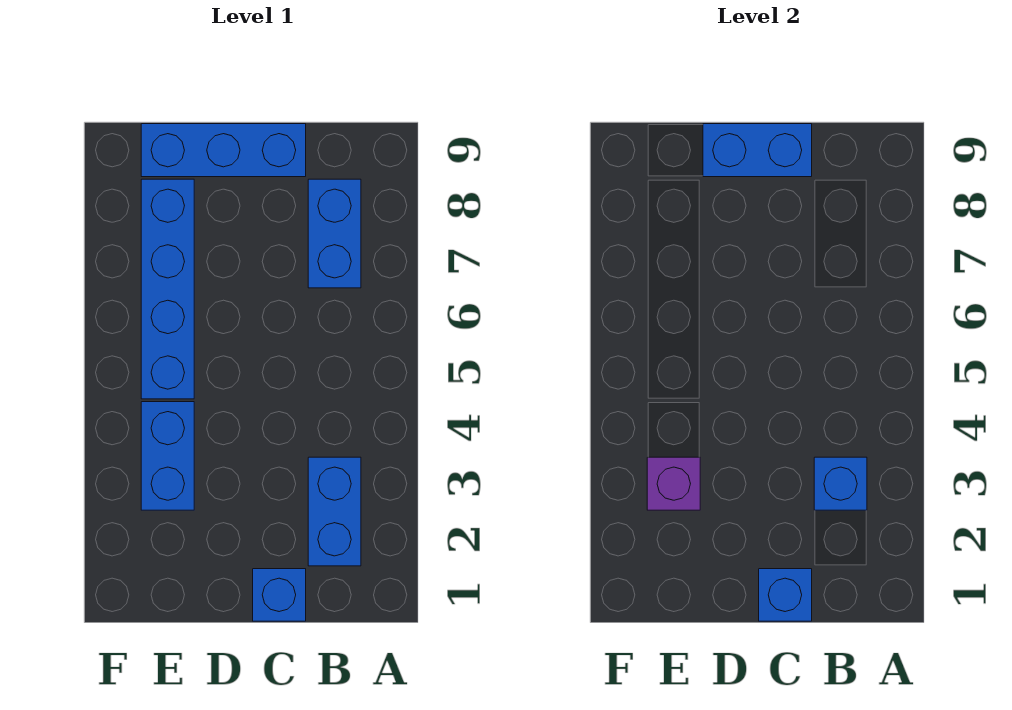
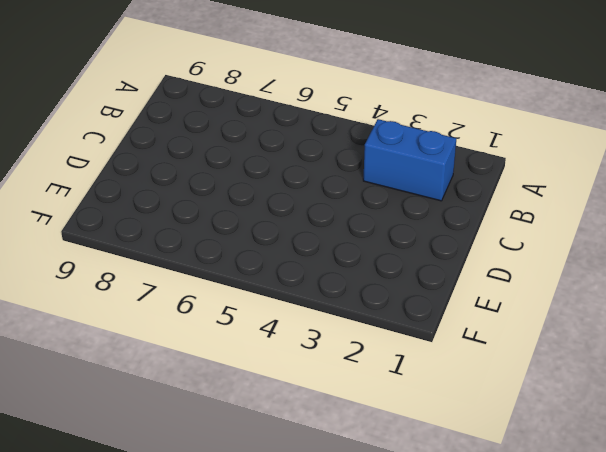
none -> blue 1x2 brick [308,179,361,288]
none -> blue 1x1 brick [253,569,306,621]

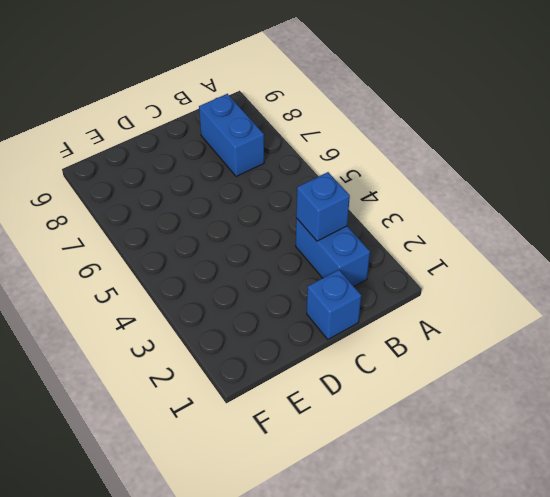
none -> blue 1x3 brick [141,124,306,177]
none -> blue 1x2 brick [141,402,194,510]

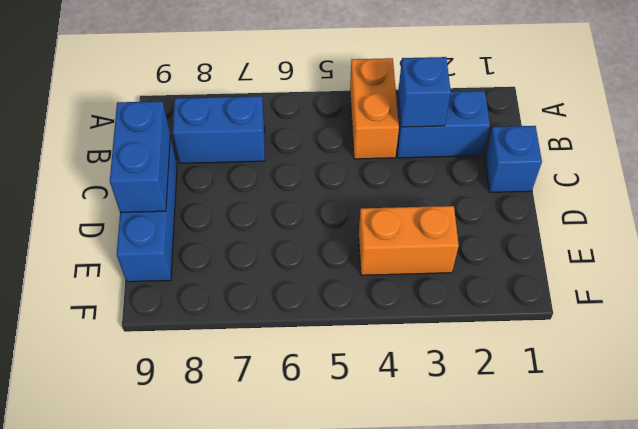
orange 1x2 brick [350,58,399,159] -> none
orange 1x2 brick [359,206,459,275] -> blue 1x2 brick [141,402,194,510]
none -> blue 1x4 brick [141,179,194,399]
none -> blue 1x1 brick [759,569,812,621]

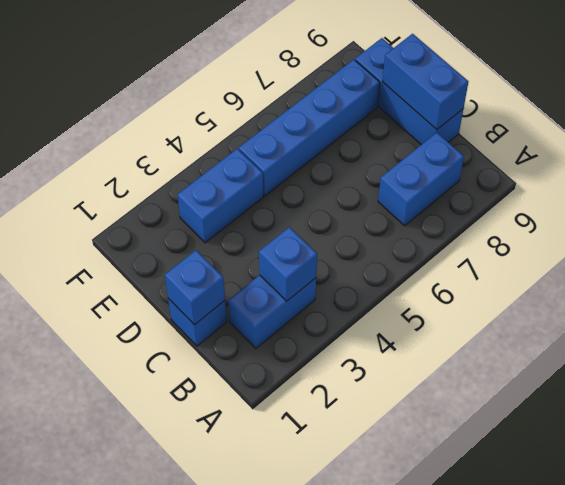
none -> purple 1x1 brick [647,457,700,510]

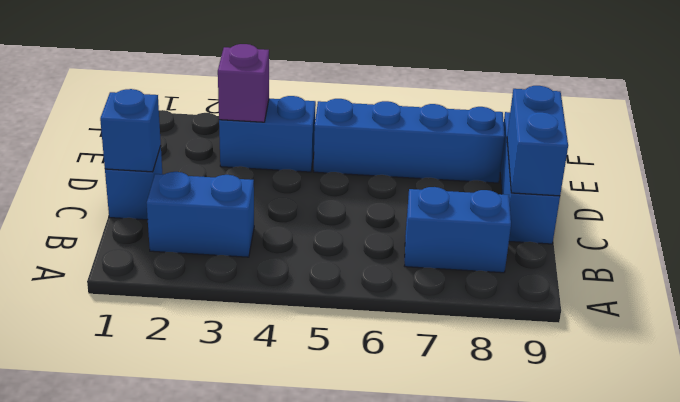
none -> blue 1x1 brick [814,457,867,510]

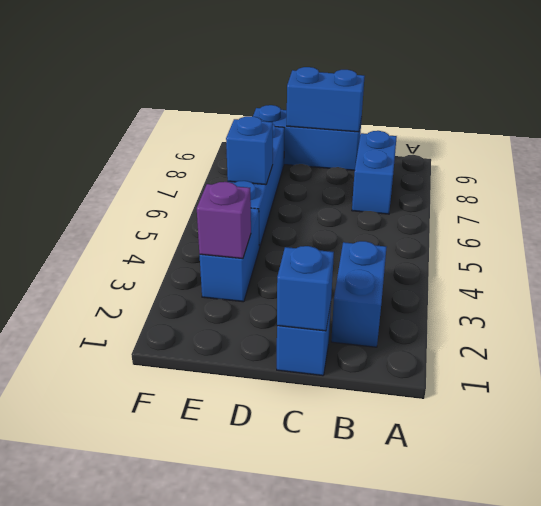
blue 1x1 brick [226,116,273,185] -> blue 1x1 brick moved to [814,457,867,510]

